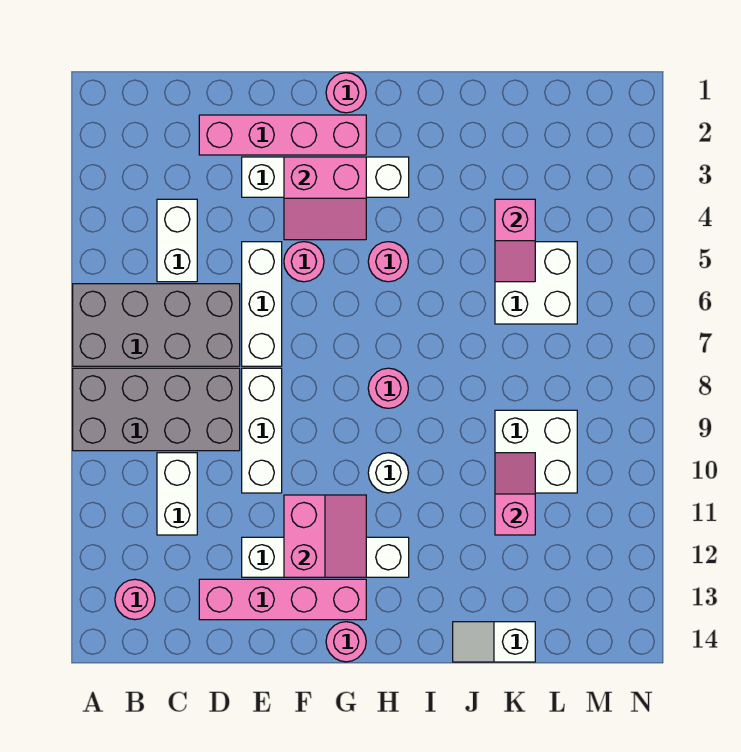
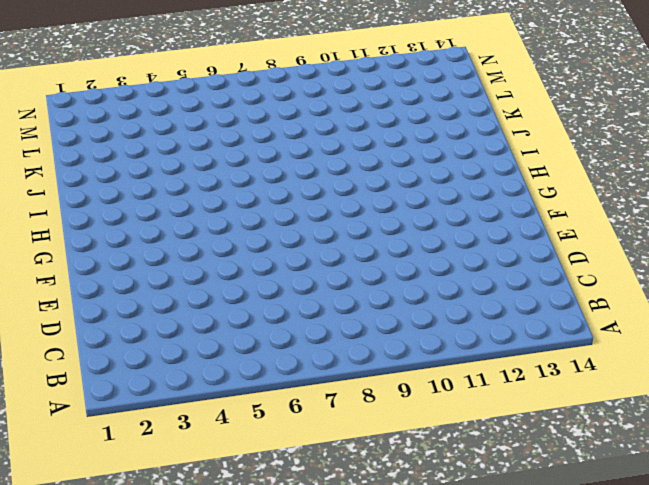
none -> grey 2x4 brick [73,284,240,366]
none -> grey 2x4 brick [73,368,240,451]
none -> pink 1x1 round brick [115,579,155,620]

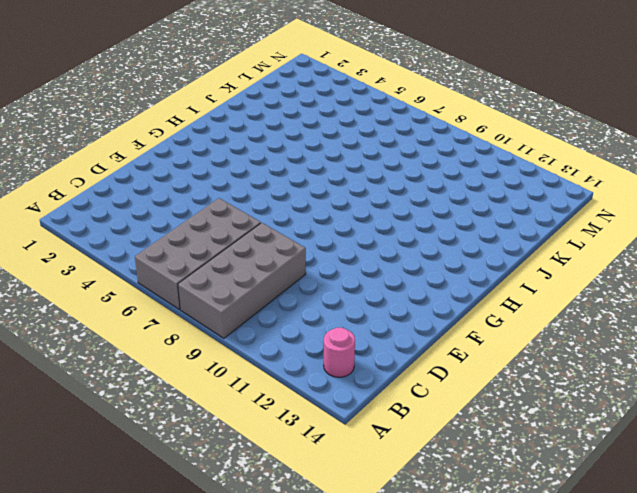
none -> white 1x2 brick [157,199,197,282]
none -> white 1x2 brick [157,453,197,535]
none -> pink 1x4 brick [199,115,366,155]

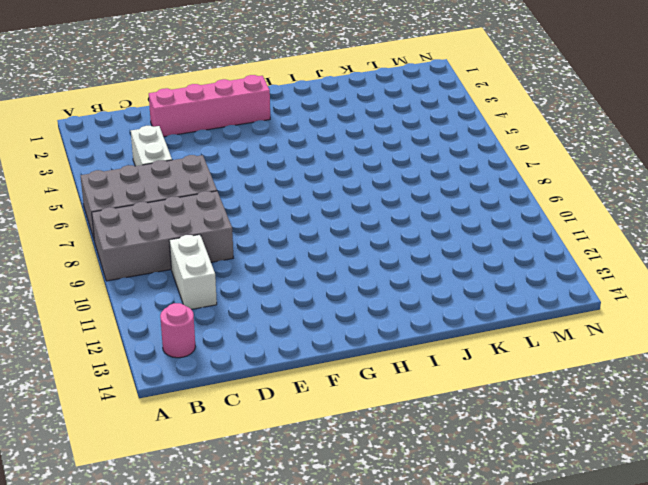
none -> pink 1x4 brick [199,579,366,620]
none -> white 1x4 brick [242,157,409,197]
none -> white 1x3 brick [242,242,282,366]

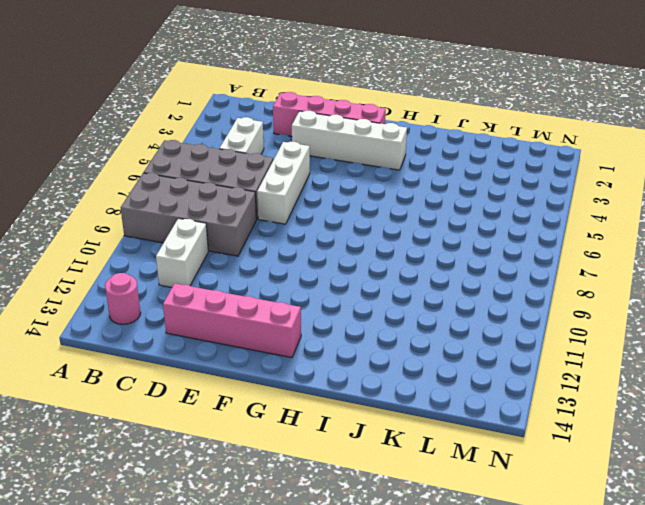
none -> white 1x3 brick [242,368,282,493]
none -> white 1x4 brick [242,537,409,577]
none -> pink 1x1 round brick [284,242,324,282]

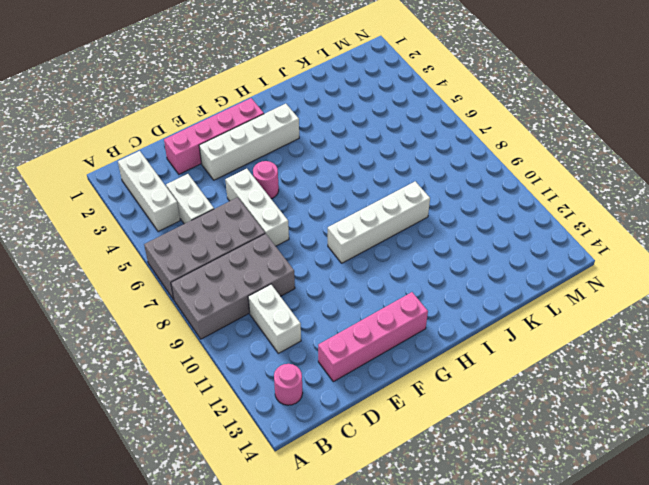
white 1x3 brick [118,151,180,232] -> white 1x3 brick moved to [242,368,282,493]
white 1x4 brick [328,181,430,263] -> white 1x4 brick moved to [242,537,409,577]
none -> pink 1x1 round brick [326,73,366,113]
none -> pink 1x1 round brick [326,622,366,662]
none -> pink 1x1 round brick [368,242,408,282]

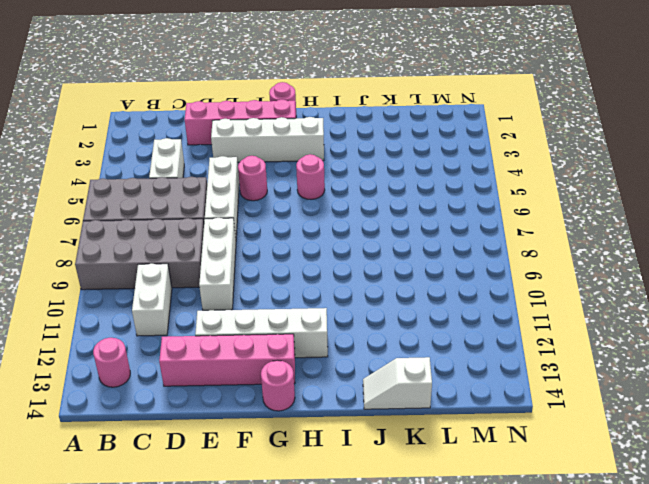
none -> pink 1x1 round brick [368,368,408,408]
none -> white 1x1 round brick [368,453,408,493]
none -> white 2x2 brick [495,242,577,324]

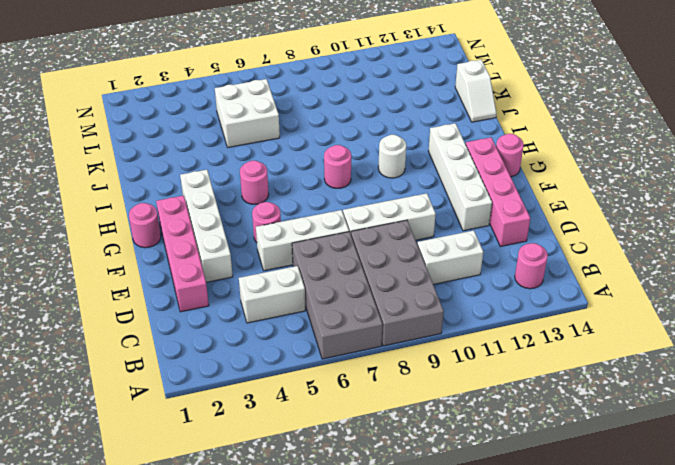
none -> white 2x2 brick [495,410,577,493]
none -> pink 2x2 slope [284,157,366,240]
none -> pink 2x2 slope [284,495,366,577]

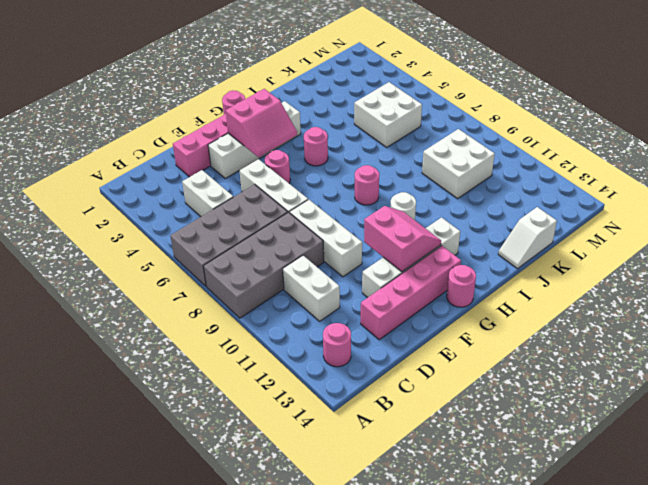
none -> pink 1x2 slope [495,199,535,282]
none -> pink 1x2 slope [495,453,535,535]

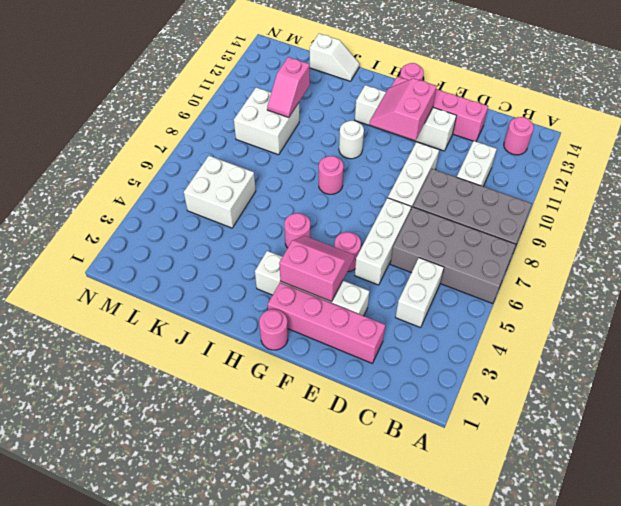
none -> pink 1x2 slope [495,199,535,282]

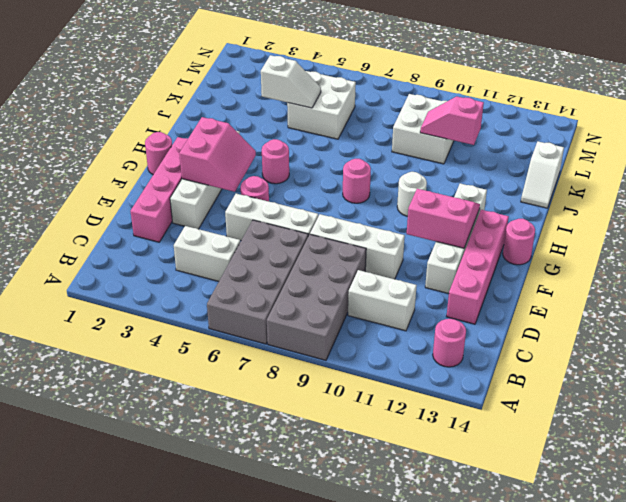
white 1x2 slope [261,55,321,108] -> pink 1x2 slope [495,199,535,282]

